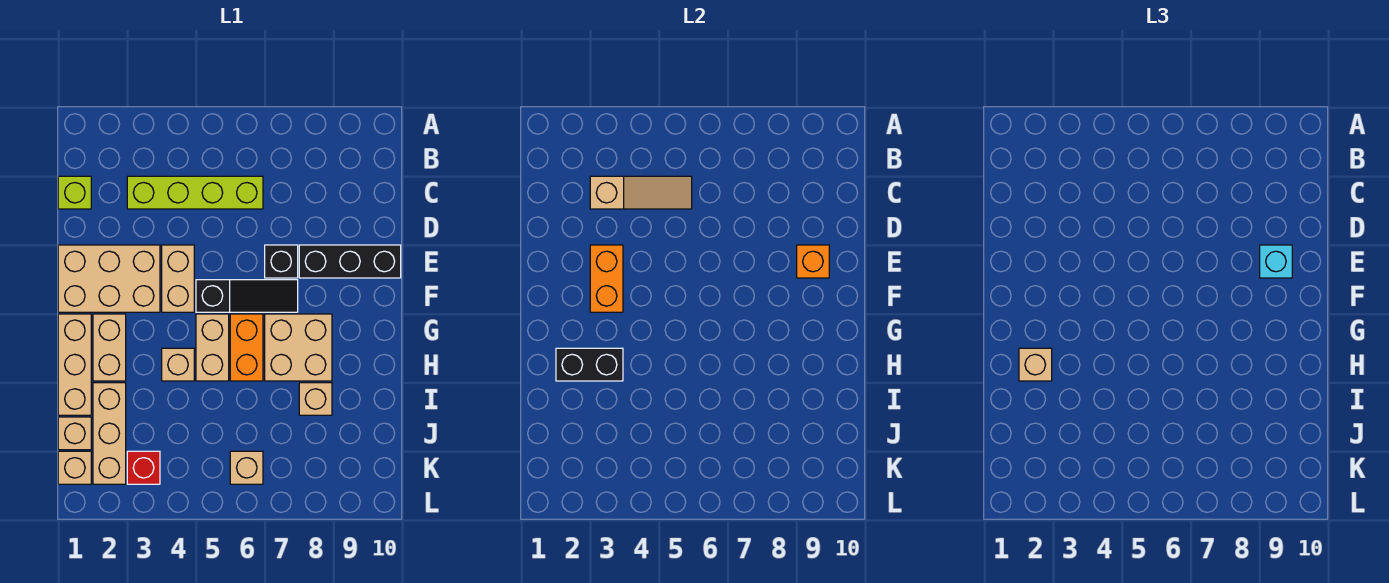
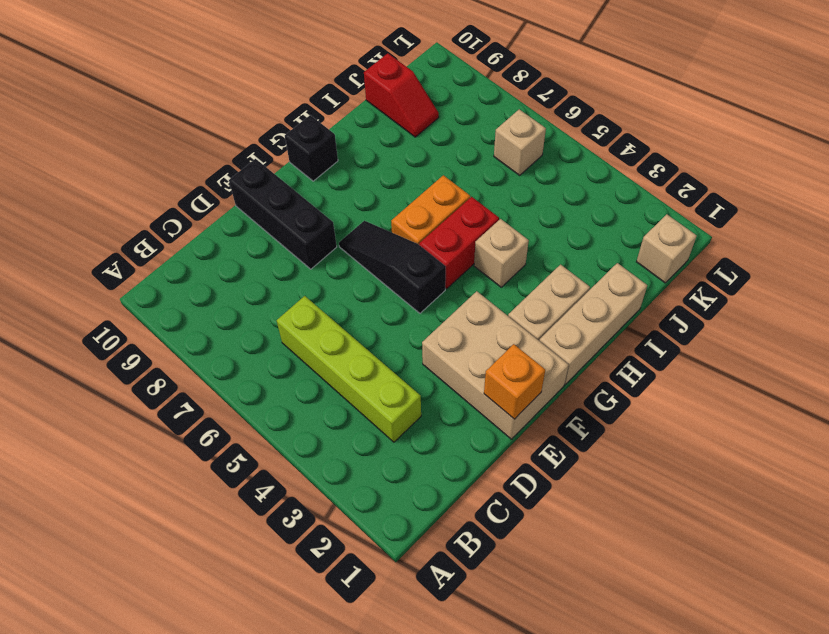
orange 1x1 brick [484,344,545,419] -> orange 1x1 brick moved to [797,245,829,278]
red 1x2 brick [419,197,499,289] -> tan 1x2 brick [196,314,229,381]
black 1x1 brick [285,115,338,181] -> black 1x1 brick moved to [265,245,298,278]
red 1x2 slope [364,53,439,137] -> none
none -> lime 1x1 brick [58,176,91,209]
none -> tan 1x2 brick [162,245,194,312]
none -> tan 2x2 brick [265,314,332,381]

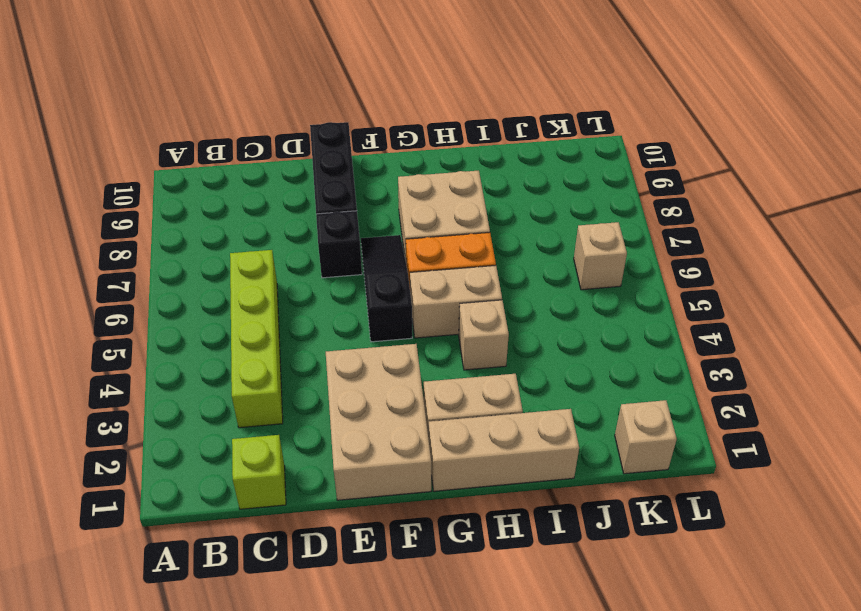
none -> tan 1x2 brick [162,245,194,312]
none -> tan 1x3 brick [93,383,126,484]
none -> tan 1x1 brick [299,383,332,415]

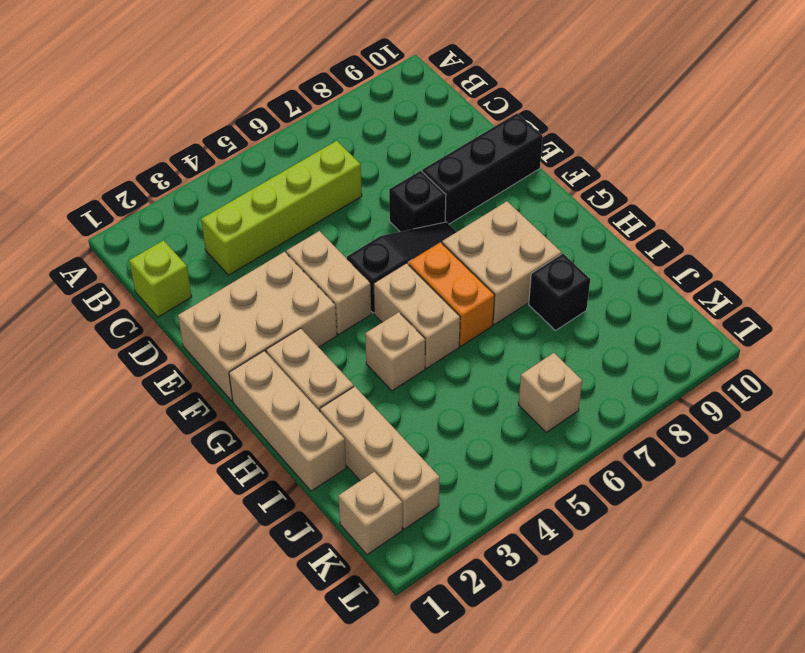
black 1x1 brick [529,254,590,331] -> tan 1x1 brick [299,383,332,415]
none -> tan 1x1 brick [58,417,91,450]
none -> red 1x1 brick [127,451,160,484]
none -> tan 1x3 slope [590,176,692,209]

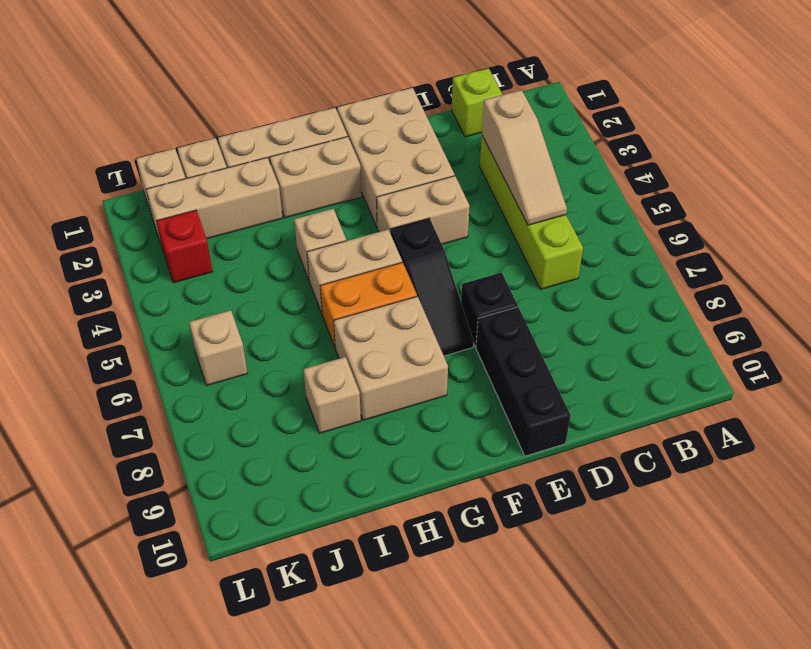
none -> orange 1x2 brick [590,245,623,312]
none -> orange 1x1 brick [797,245,829,278]
none -> black 1x2 brick [556,348,623,381]

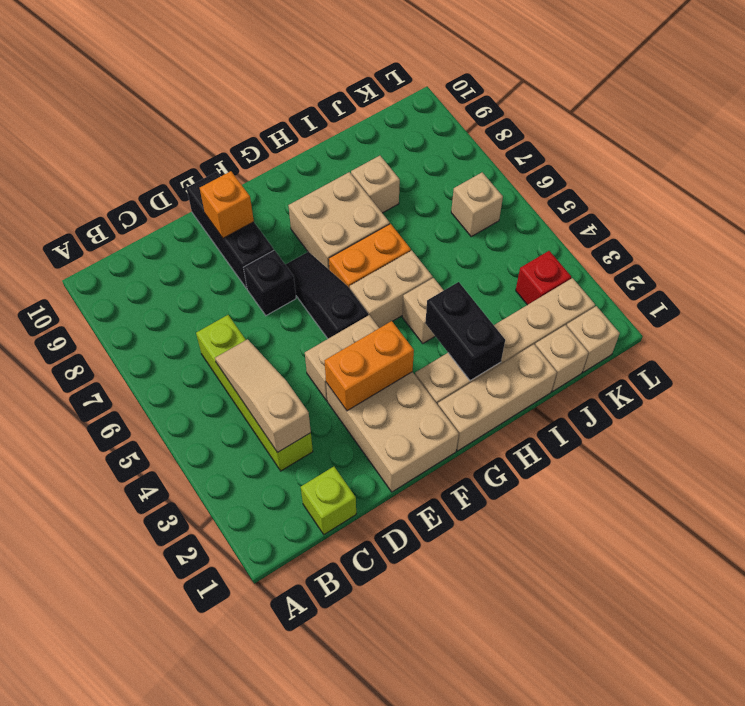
none -> cyan 1x1 brick [1260,245,1292,278]
none -> tan 1x1 brick [1019,348,1052,381]

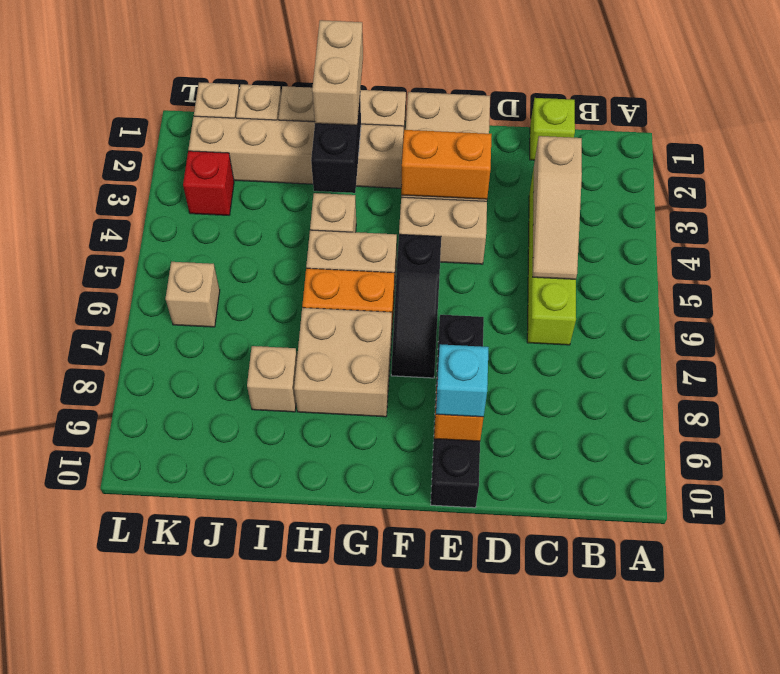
tan 1x2 brick [312,20,363,125] -> tan 1x1 brick [1019,348,1052,381]

